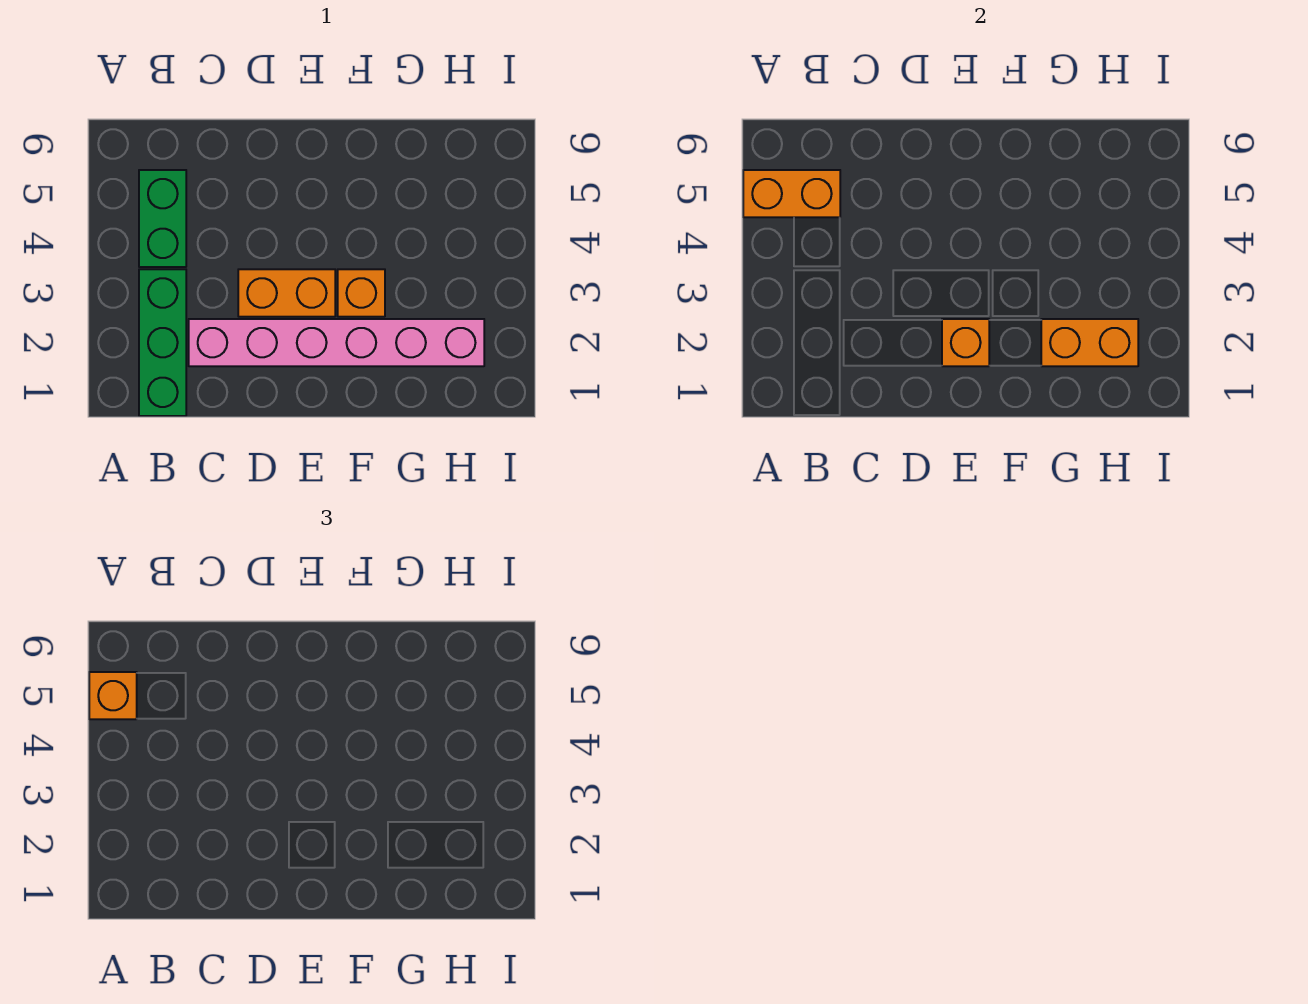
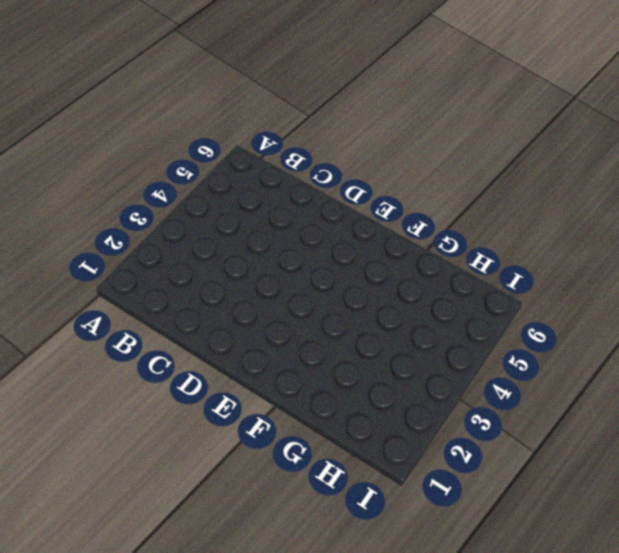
none -> green 1x3 brick [139,269,186,416]
none -> green 1x2 brick [139,170,186,267]

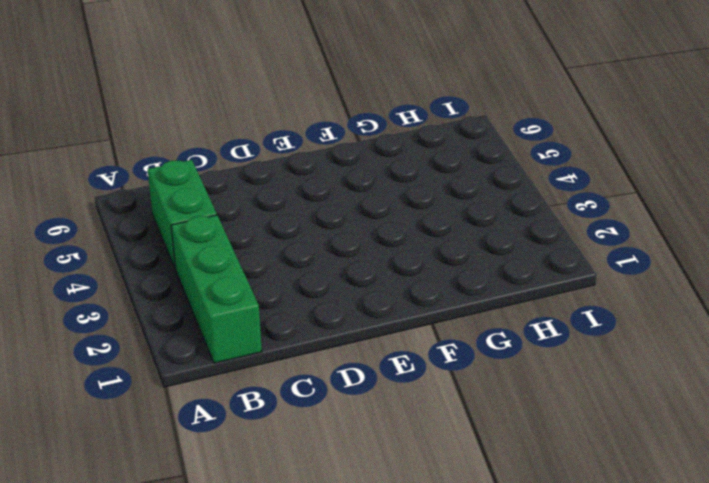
none -> pink 1x6 brick [189,319,484,366]
none -> orange 1x2 brick [238,269,335,317]

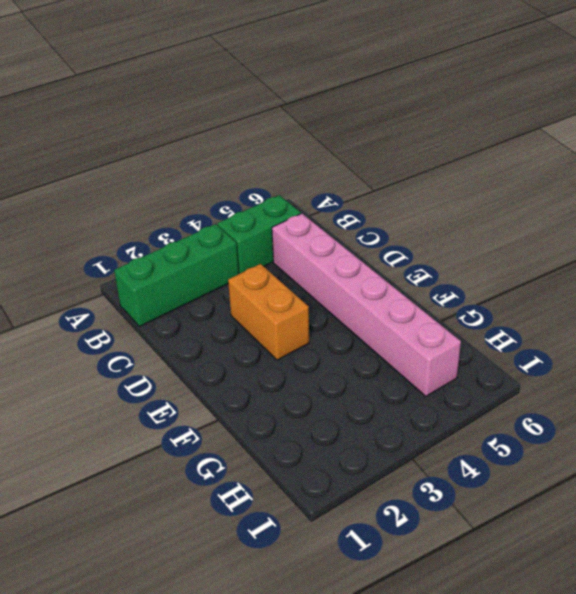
pink 1x6 brick [272,213,461,396] -> pink 1x6 brick moved to [189,319,484,366]
none -> orange 1x1 brick [338,269,385,317]
none -> orange 1x2 brick [743,170,840,217]

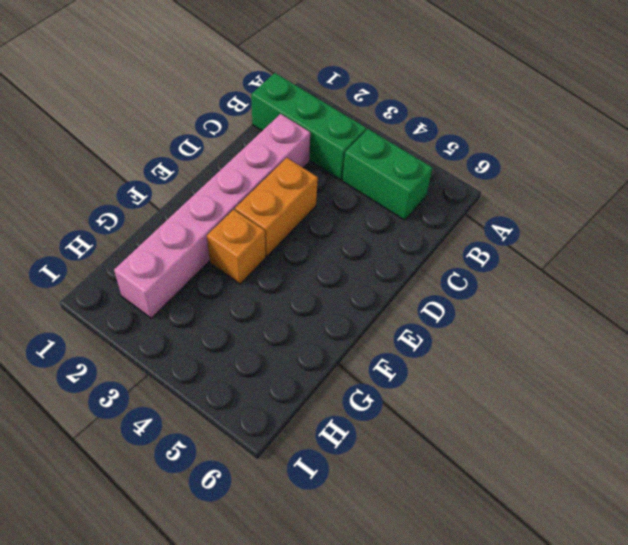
none -> orange 1x2 brick [743,170,840,217]
none -> orange 1x1 brick [942,319,989,366]

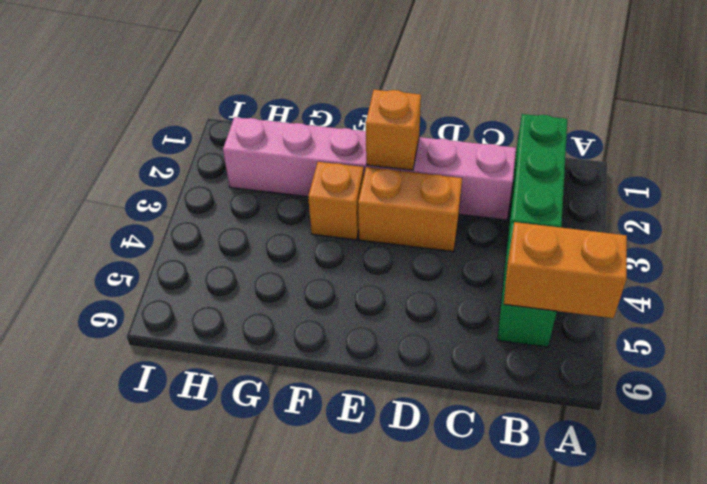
none -> orange 1x2 brick [1041,319,1138,366]
none -> orange 1x1 brick [89,672,137,719]

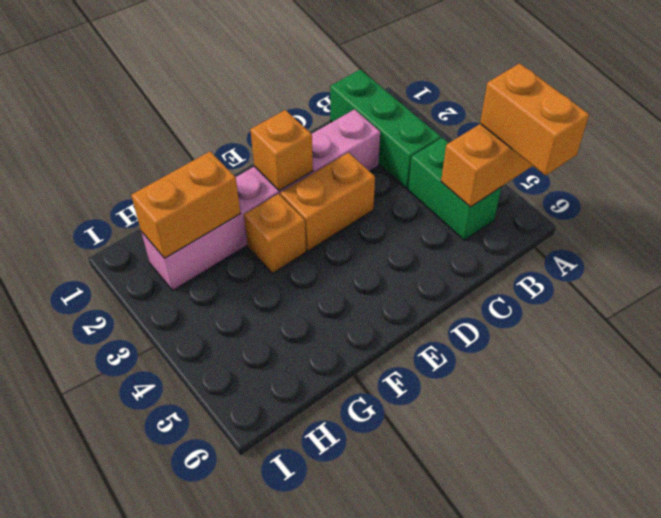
orange 1x2 brick [480,63,589,176] -> orange 1x1 brick [89,672,137,719]

